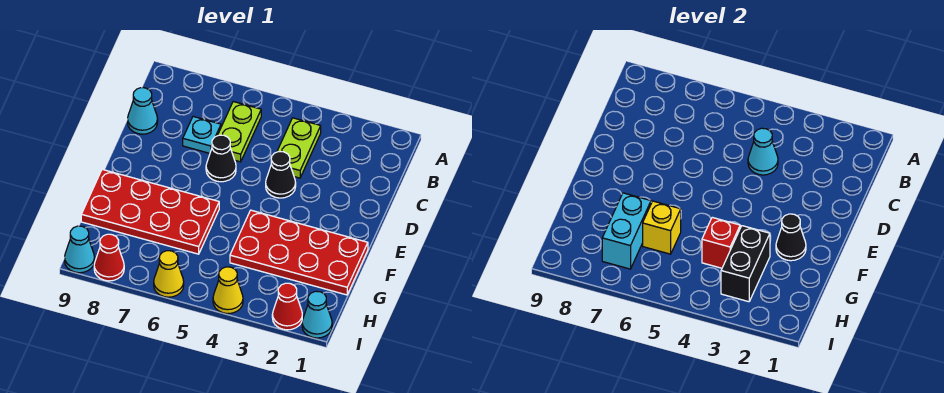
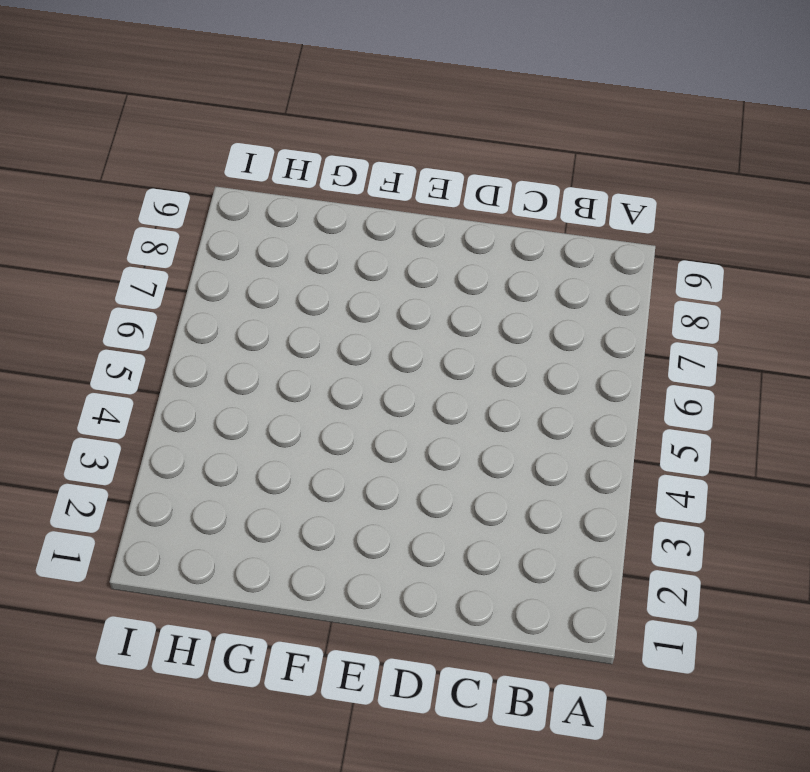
none -> lime 1x2 plate [277,118,321,178]
none -> lime 1x2 plate [218,102,261,162]
none -> cyan 1x1 plate [183,117,221,153]

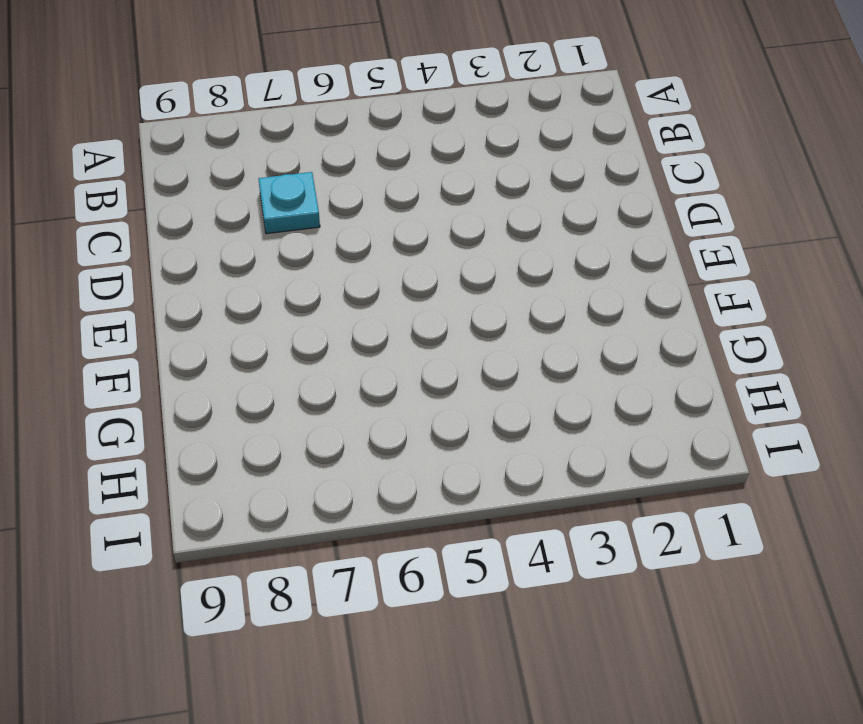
none -> lime 1x2 plate [277,118,321,178]
none -> lime 1x2 plate [218,102,261,162]
none -> cyan 1x1 cone [128,88,158,134]

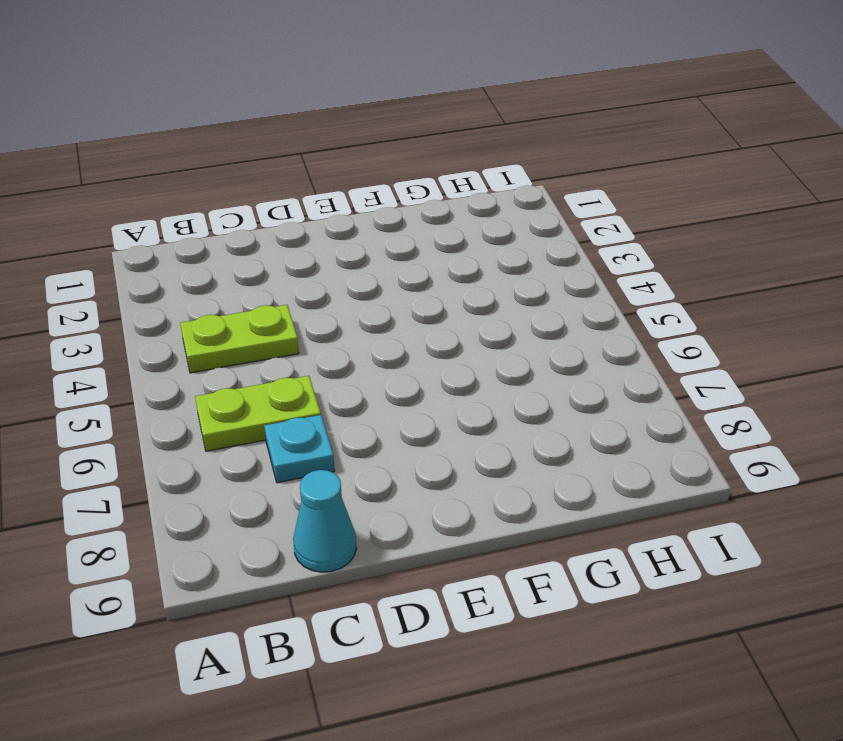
none -> black 1x1 cone [266,152,296,198]
none -> black 1x1 cone [206,135,236,182]
none -> red 2x4 plate [230,210,368,295]

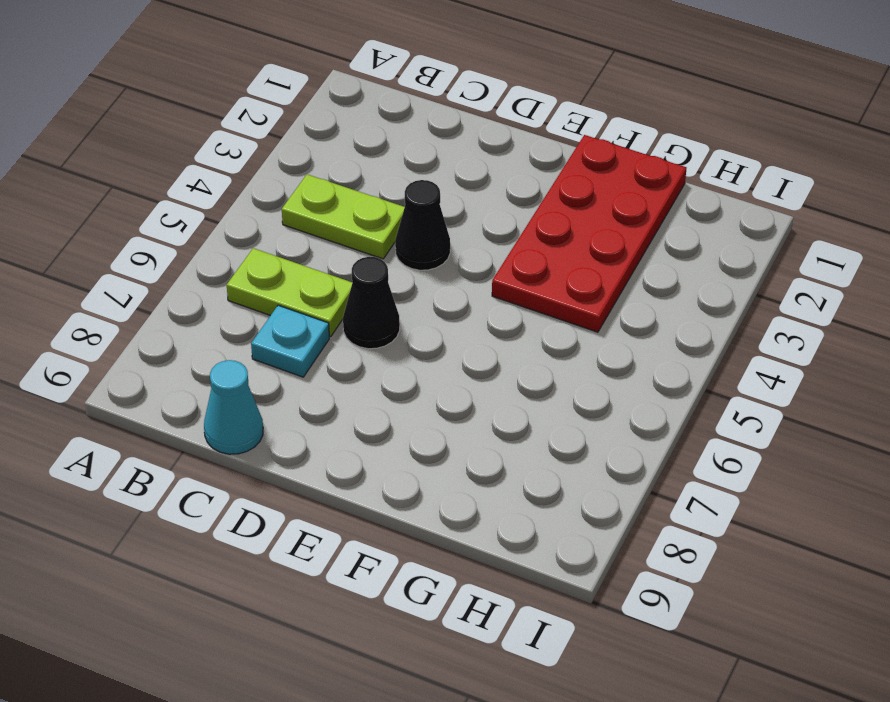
none -> red 2x4 plate [81,169,219,254]
none -> cyan 1x1 cone [302,291,332,338]
none -> red 1x1 cone [272,283,302,330]

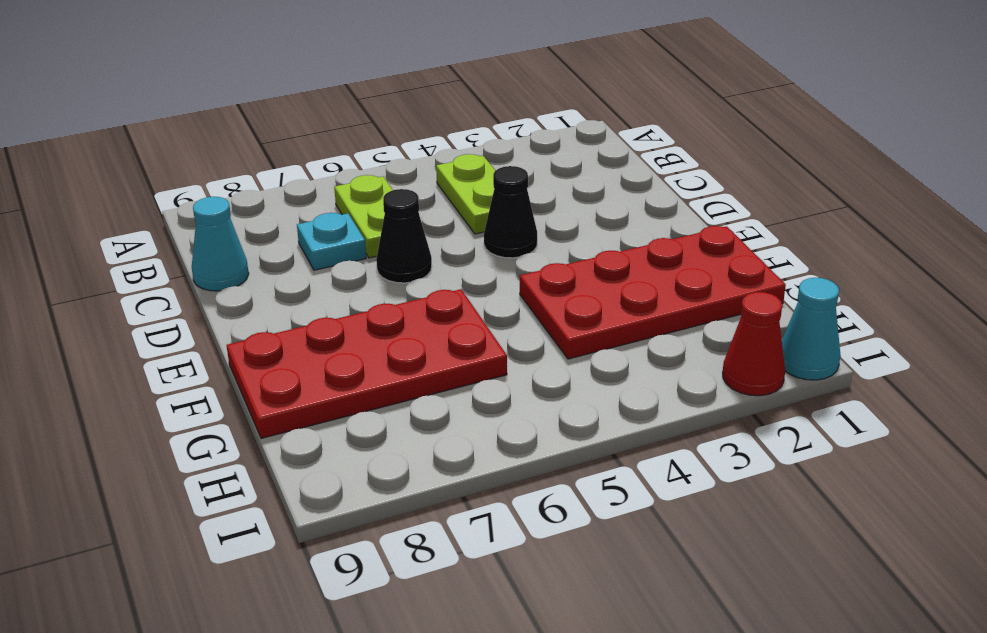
none -> yellow 1x1 cone [213,267,243,314]
none -> yellow 1x1 cone [154,251,184,297]
none -> red 1x1 cone [94,234,124,281]

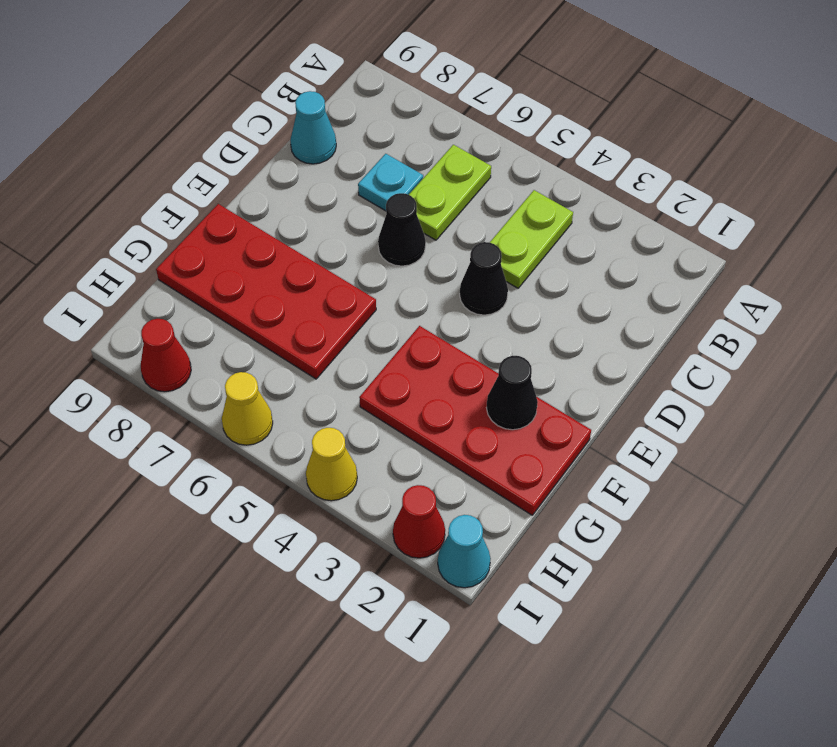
none -> cyan 1x1 cone [65,226,95,273]
none -> cyan 1x1 cone [748,128,778,175]
none -> black 1x2 brick [721,226,770,302]

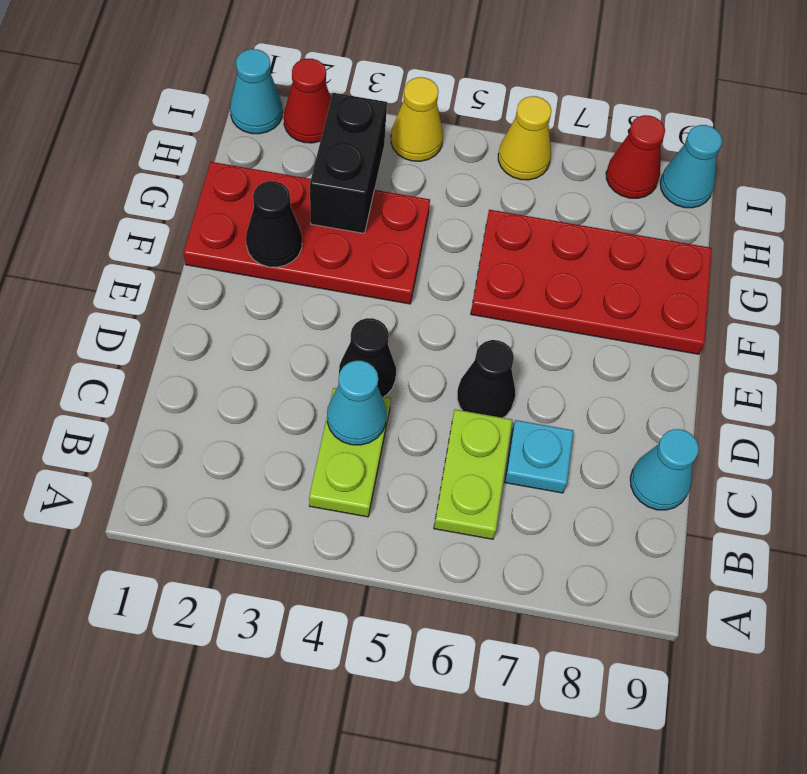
none -> red 1x1 brick [702,217,740,268]
none -> yellow 1x1 brick [643,201,681,254]
none -> cyan 1x2 brick [602,193,651,269]

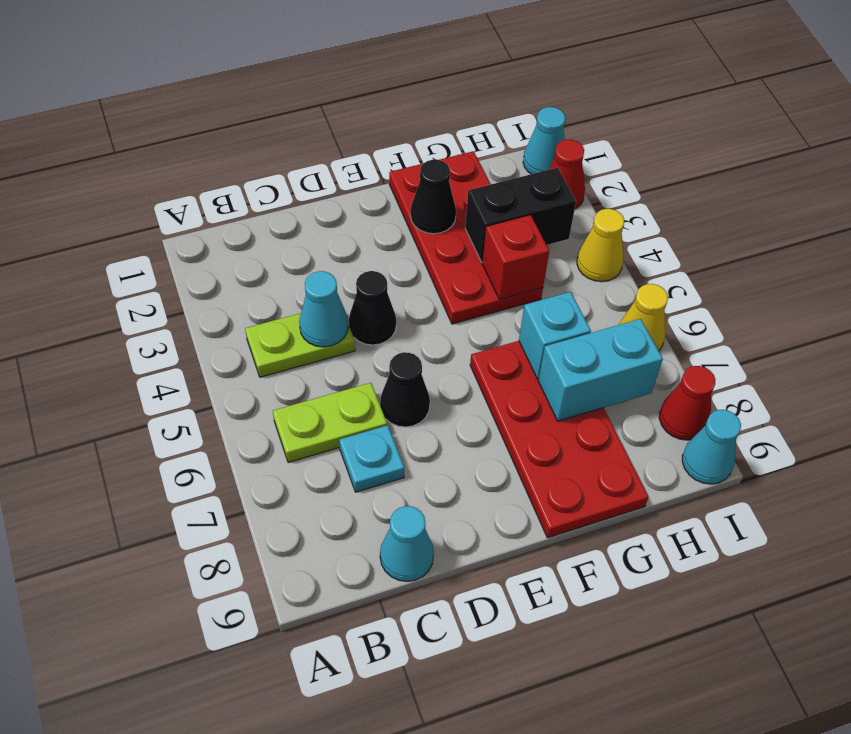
cyan 1x1 brick [519,292,591,379] -> yellow 1x1 brick [643,201,681,254]

